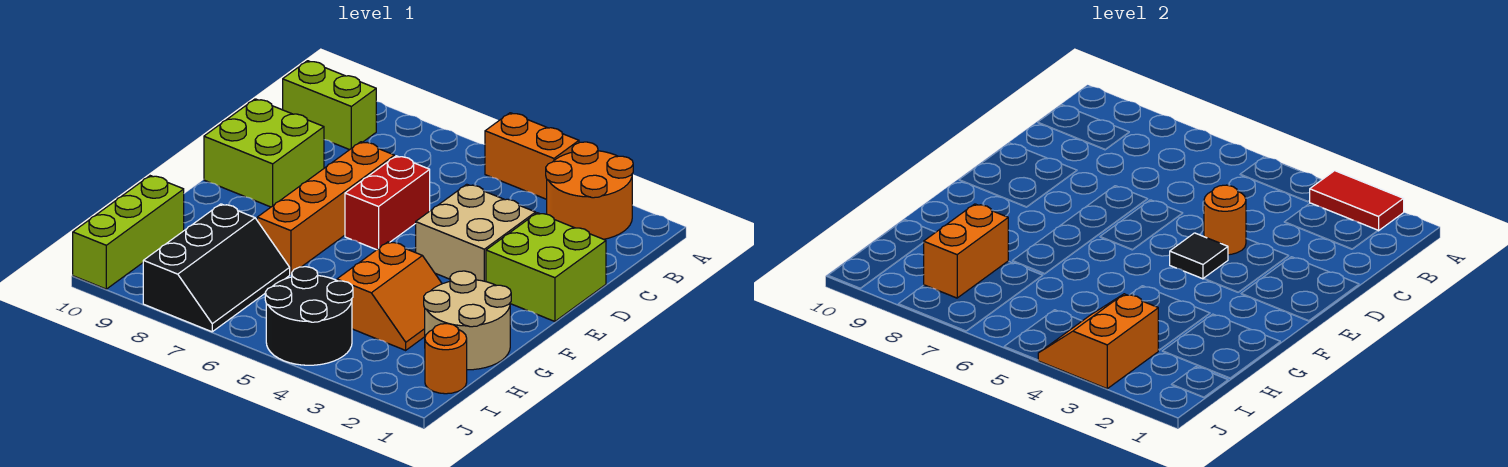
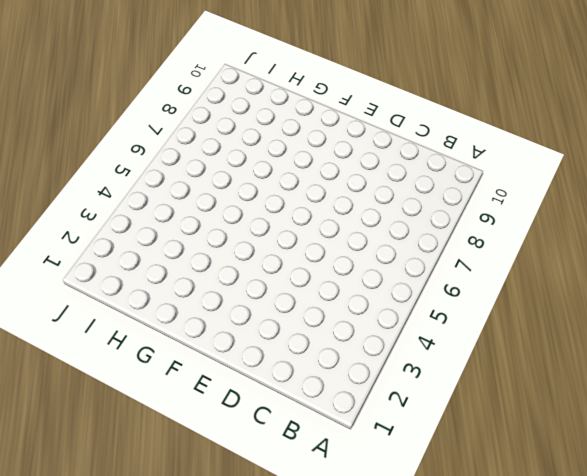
none -> orange 2x2 round brick [546,142,633,239]
none -> orange 1x2 brick [485,113,579,199]
none -> lime 1x2 brick [283,61,376,150]

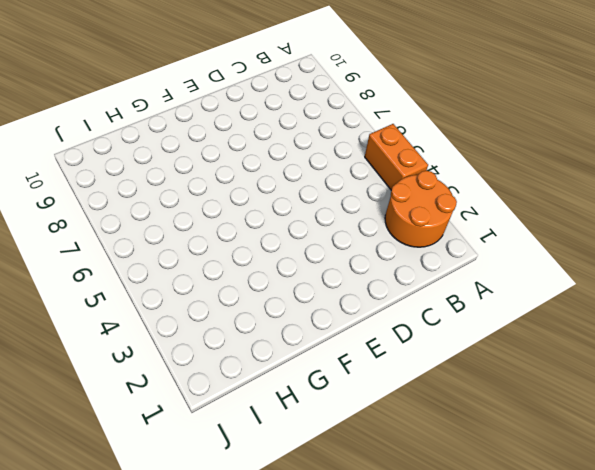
none -> lime 1x2 brick [283,61,376,150]
none -> lime 2x2 brick [486,213,606,321]
none -> tan 2x2 brick [416,184,536,282]

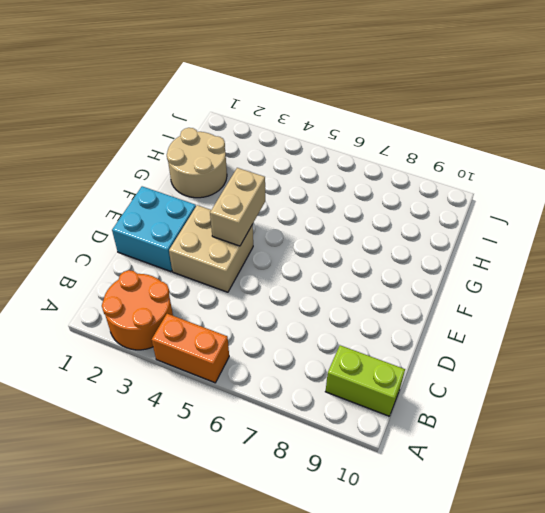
cyan 2x2 brick [112,186,196,272] -> lime 2x2 brick [486,213,606,321]
tan 1x2 brick [210,168,265,246] -> black 1x1 tile [1170,233,1228,279]
none -> red 1x2 brick [345,156,430,250]
none -> orange 1x4 brick [257,142,394,274]
none -> lime 2x2 brick [204,99,324,207]

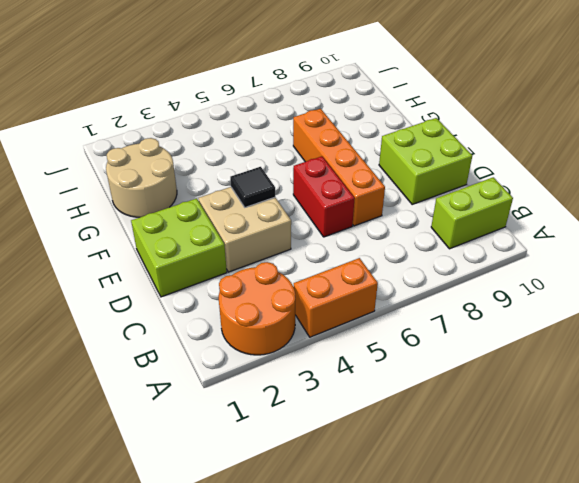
none -> orange 2x2 slope [337,242,442,350]
none -> black 2x3 slope [143,204,290,332]
none -> lime 1x3 brick [73,176,184,289]

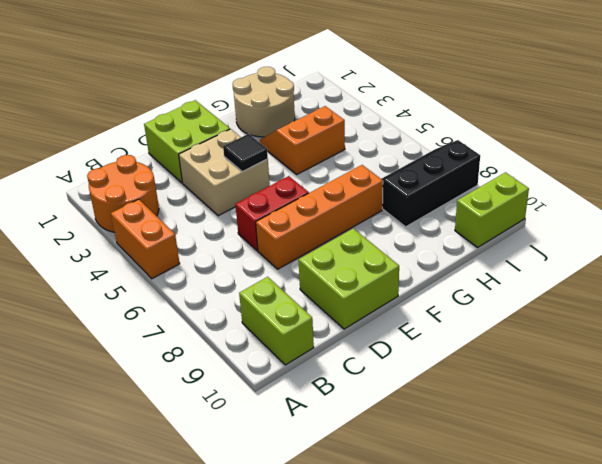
lime 1x2 brick [455,172,529,247] -> lime 1x3 brick [73,176,184,289]
none -> orange 1x1 round brick [425,324,467,394]
none -> black 2x2 round brick [265,267,353,365]
none -> red 1x2 tile [1309,171,1404,231]

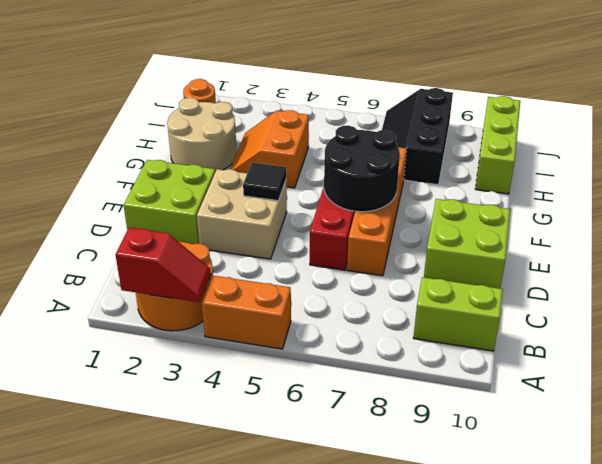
red 1x2 slope [115,228,211,302] -> red 1x2 tile [1309,171,1404,231]
black 2x2 round brick [324,126,400,212] -> black 2x2 round brick moved to [265,267,353,365]
none -> orange 1x1 round brick [1204,185,1246,255]
none -> orange 1x2 brick [924,204,1008,298]
none -> orange 2x2 slope [1038,294,1159,389]

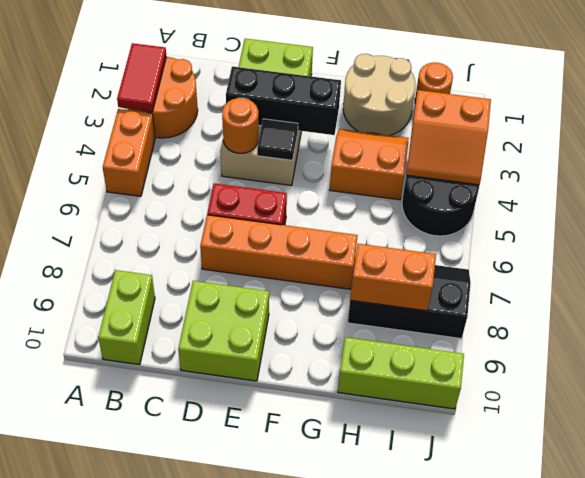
black 1x3 brick [226,66,341,135] -> none

